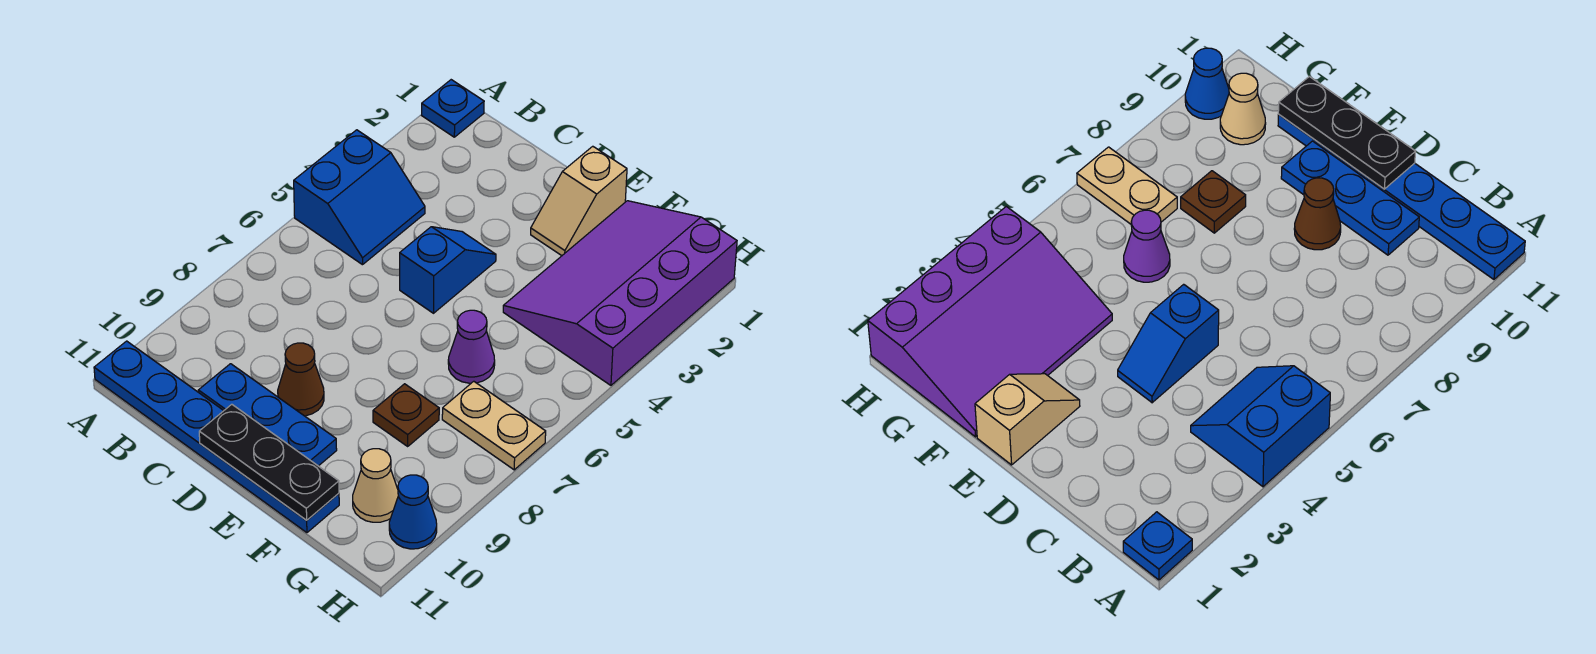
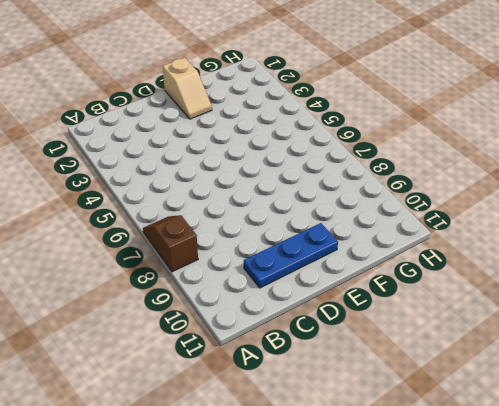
brown 1x2 slope [143,215,198,272] -> none
none -> blue 1x1 plate [422,80,484,137]
none -> blue 2x2 slope [294,130,425,265]
none -> blue 1x6 plate [94,341,339,533]

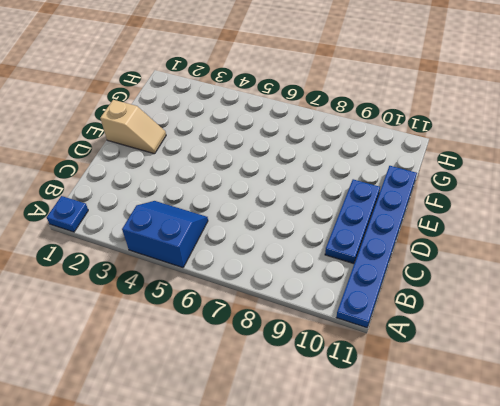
none -> blue 1x2 slope [400,227,496,313]
none -> brown 1x1 cone [278,343,324,416]
none -> purple 3x4 slope [503,201,737,385]

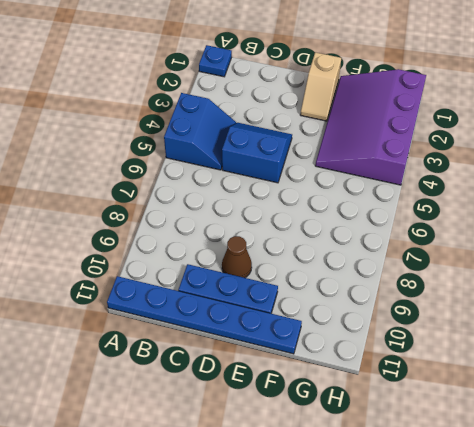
blue 2x2 slope [222,123,292,183] -> blue 1x2 slope [400,227,496,313]
none -> purple 1x1 cone [448,310,495,383]
none -> brown 1x1 plate [373,384,439,446]
none -> tan 1x2 plate [442,381,546,470]

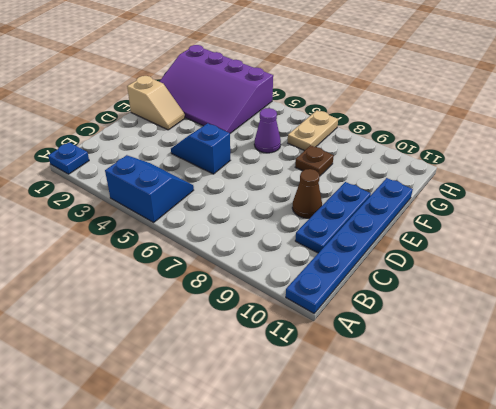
none -> tan 1x1 cone [353,449,398,522]
none -> blue 1x1 cone [389,475,437,549]
none -> black 1x3 plate [199,404,339,520]

